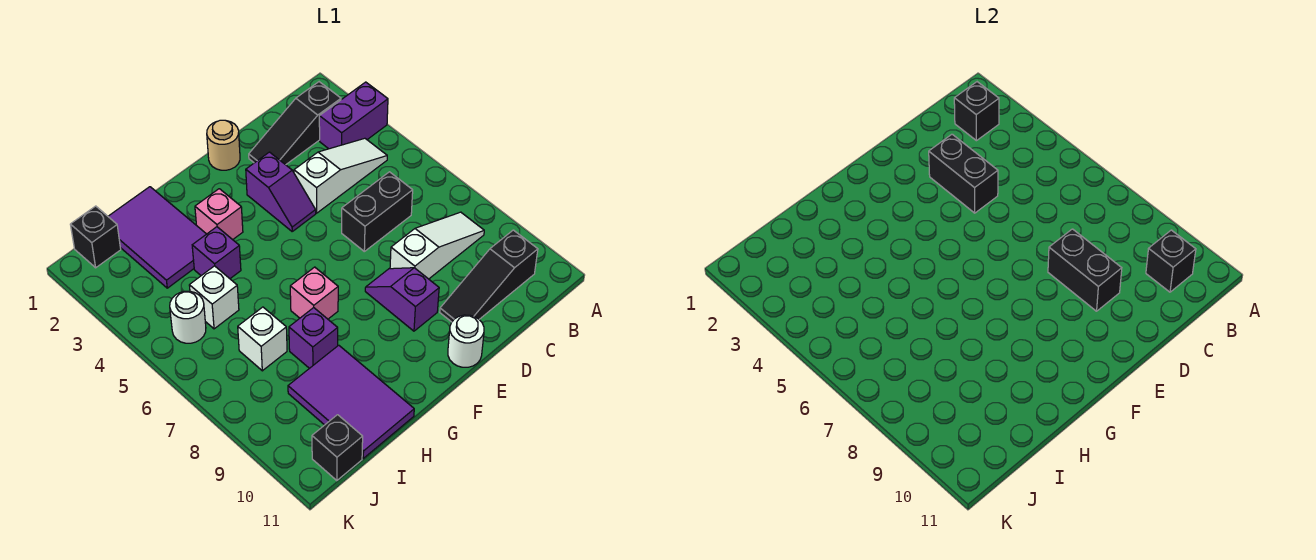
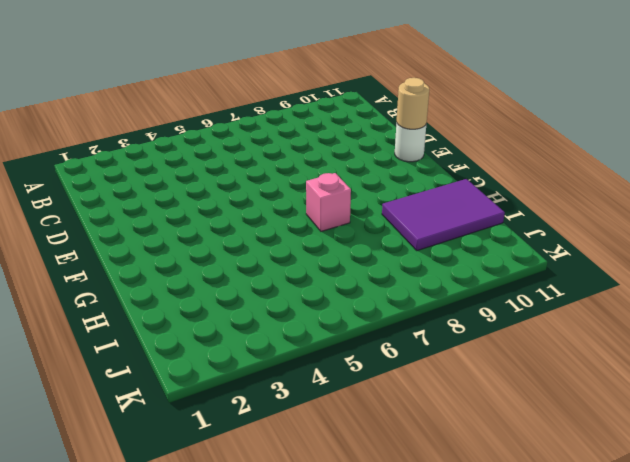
tan 1x1 round brick [397,78,429,129] -> tan 1x1 round brick moved to [207,120,240,170]
none -> purple 1x2 brick [319,82,388,149]
none -> black 1x3 slope [249,82,341,165]
none -> white 1x3 slope [294,138,387,213]

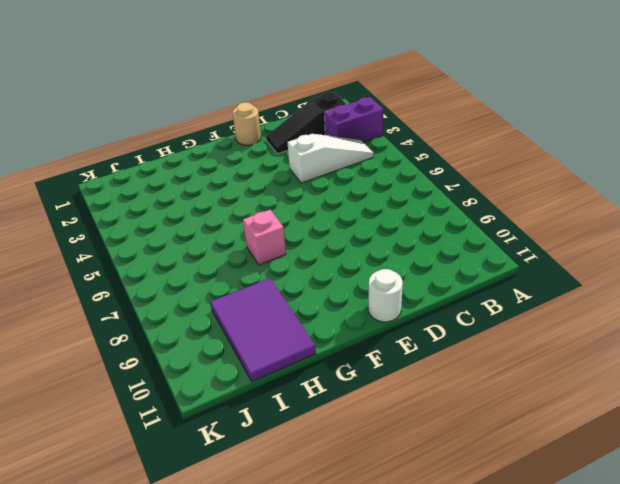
none -> white 1x3 slope [390,212,484,279]
none -> black 1x3 slope [440,230,538,322]
none -> black 1x2 brick [342,172,413,251]

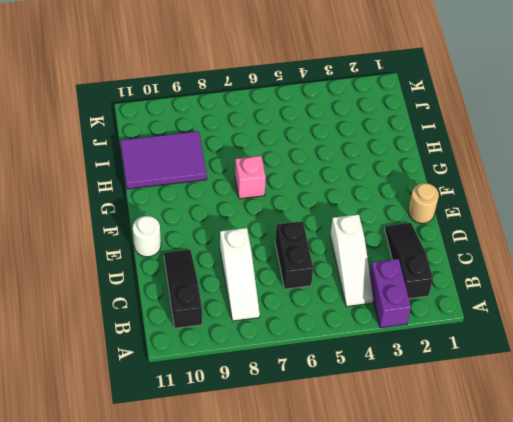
none -> purple 1x2 slope [246,152,316,231]
none -> purple 1x2 slope [365,268,439,331]
none -> pink 1x1 brick [195,189,243,240]

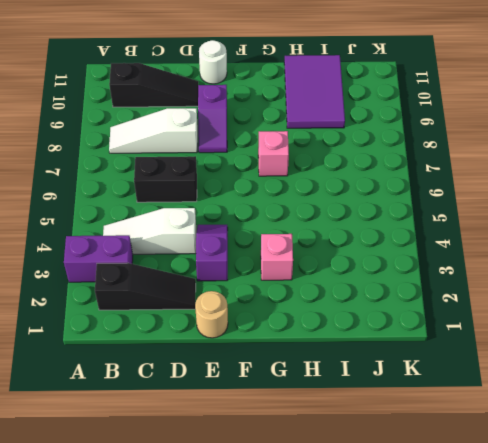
none -> purple 2x3 tile [108,187,206,288]
none -> purple 1x1 brick [192,227,241,279]
none -> purple 1x1 brick [289,308,338,368]

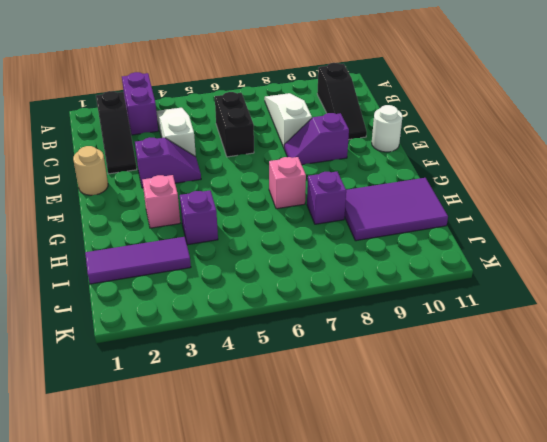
purple 1x3 tile [85,237,191,284] -> purple 2x3 tile [108,187,206,288]
none -> white 1x1 brick [189,266,239,329]
none -> white 1x1 brick [238,307,287,371]
none -> black 1x1 brick [70,206,121,268]

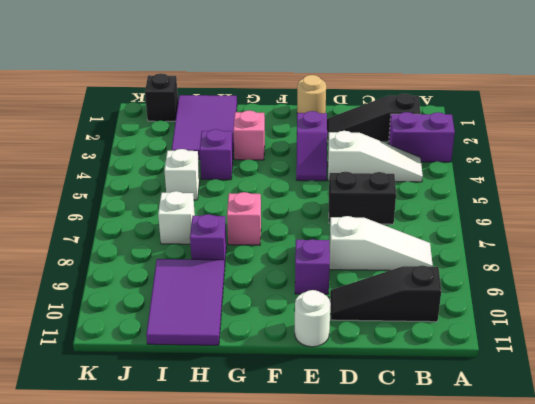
none -> white 1x1 round brick [170,291,206,343]
none -> black 1x1 brick [312,415,363,481]
none -> black 1x1 brick [954,82,999,141]

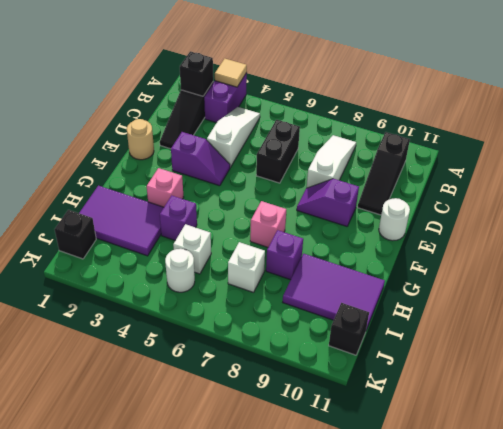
tan 1x1 tile [215,59,247,87] -> none
none -> black 1x1 brick [1146,230,1196,292]
none -> black 1x2 brick [929,134,998,213]
none -> black 1x2 brick [1048,229,1122,311]

